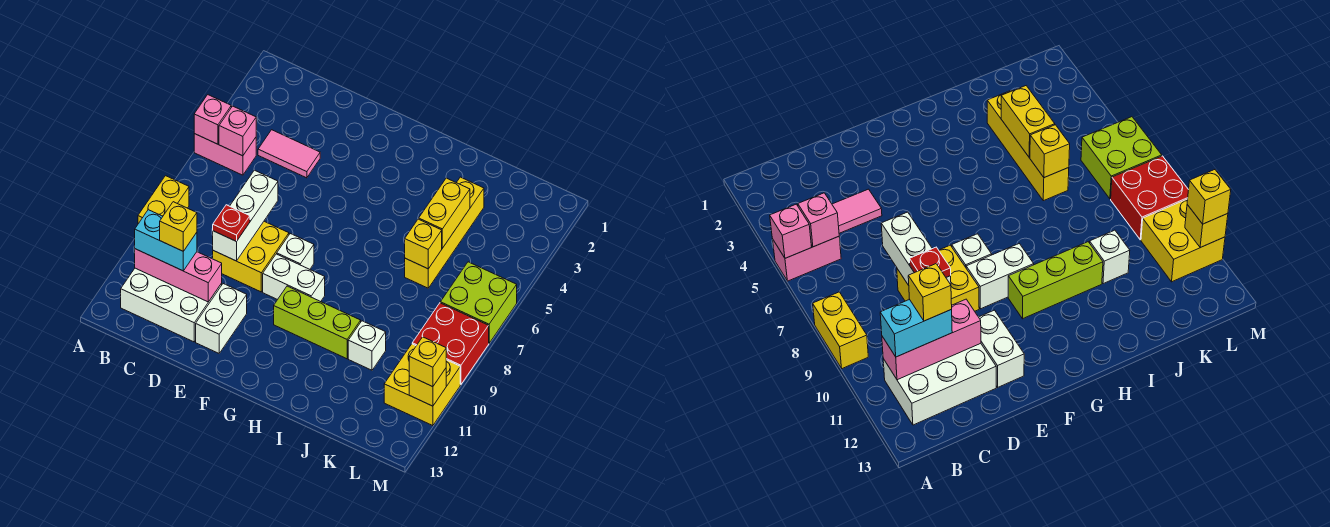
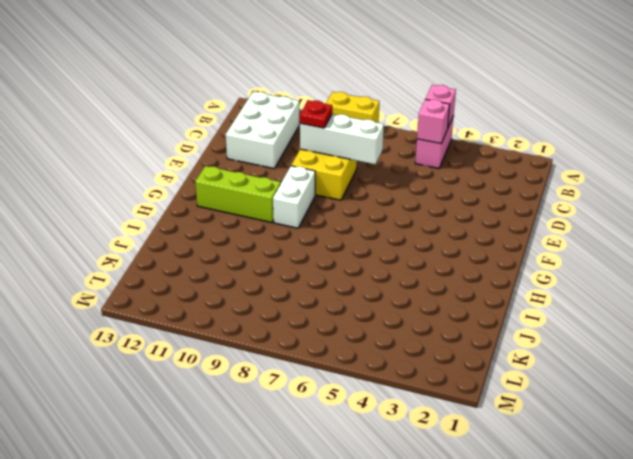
lime 1x3 brick [195,166,281,223] -> lime 1x3 brick turned to [274,286,361,359]
none -> pink 1x2 tile [258,130,320,178]
none -> white 1x2 brick [196,284,247,353]
none -> white 1x1 brick [277,234,314,269]

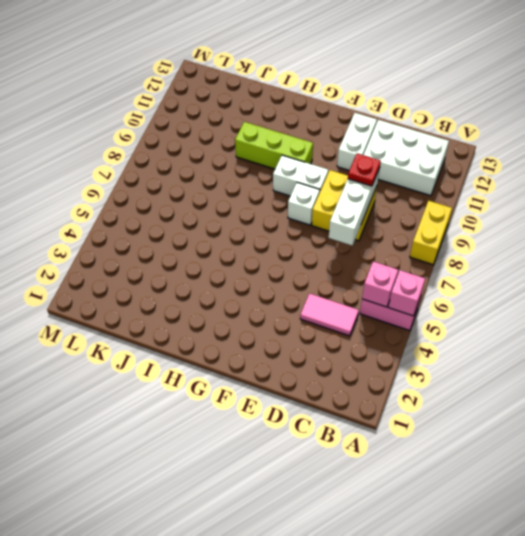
none -> yellow 1x4 brick [405,177,484,288]
none -> white 1x1 brick [348,321,386,370]
none -> lime 2x2 brick [440,262,517,343]

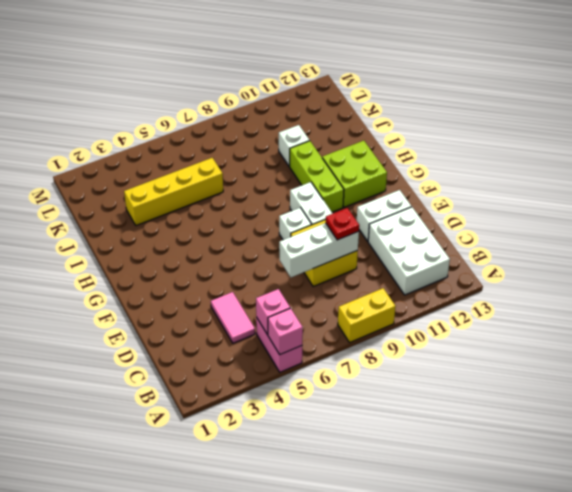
lime 2x2 brick [322,141,387,207] -> lime 2x2 brick moved to [440,262,517,343]
none -> red 2x2 brick [412,303,489,384]
none -> yellow 2x2 brick [384,344,460,426]
none -> pink 1x3 brick [135,249,222,302]

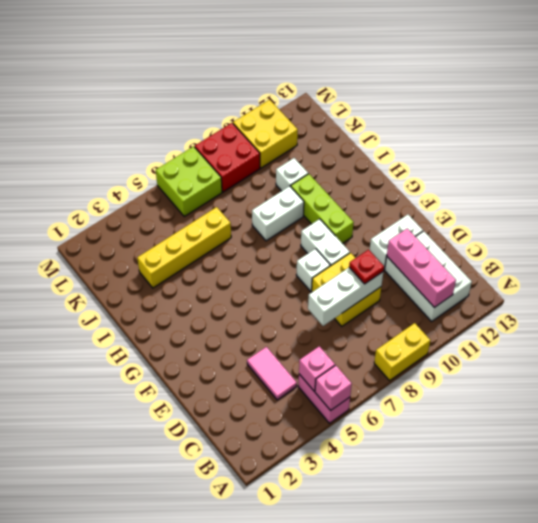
white 1x2 brick [252,186,304,241] -> none
none -> yellow 1x2 brick [419,178,470,248]
none -> yellow 1x1 brick [405,219,442,269]
none -> yellow 1x1 brick [409,368,446,406]

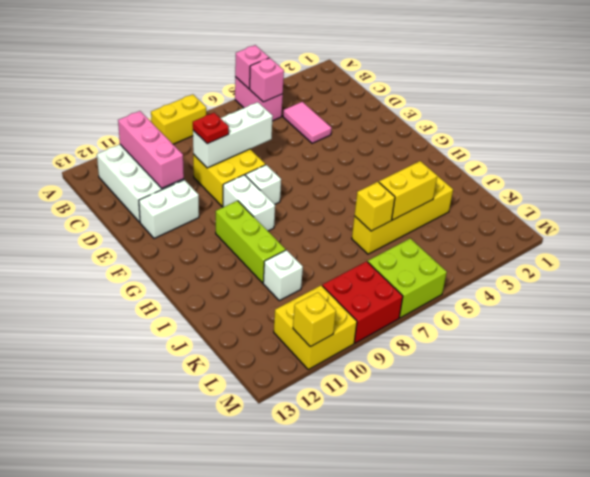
none -> cyan 1x2 brick [135,210,197,271]
none -> yellow 1x1 brick [409,337,446,387]
none -> yellow 1x1 brick [160,202,197,251]

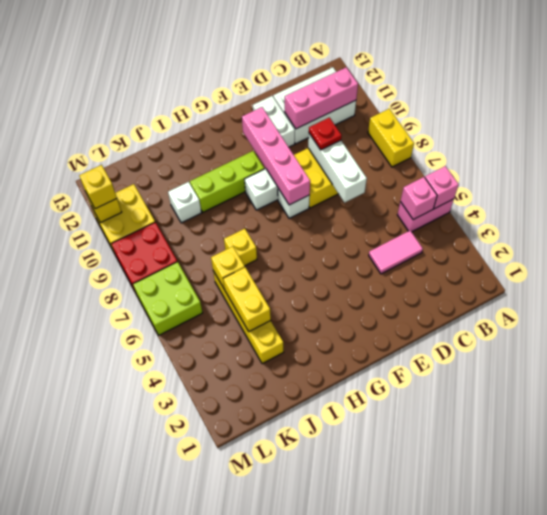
pink 1x4 brick [242,107,310,205] -> none
yellow 1x1 brick [224,229,257,266] -> yellow 1x1 brick moved to [160,202,197,251]
none -> cyan 1x2 brick [135,210,197,271]

